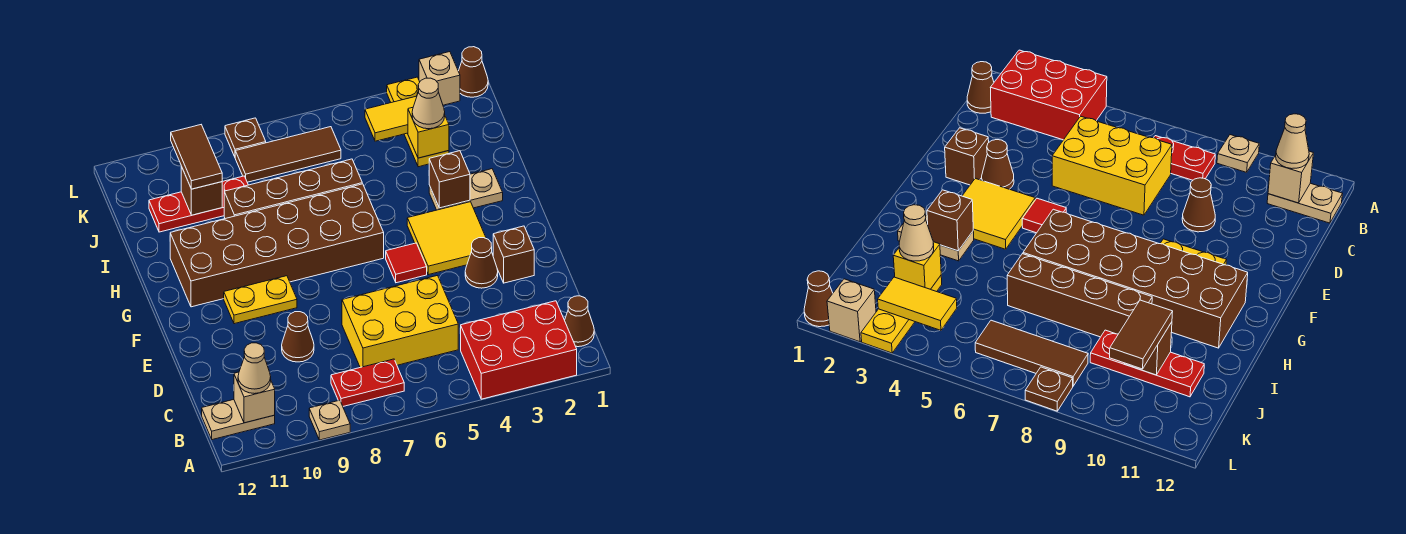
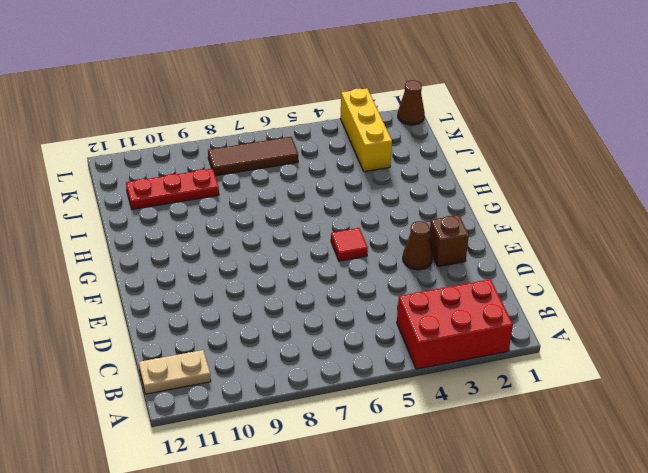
yellow 1x3 brick [340,88,392,172] -> yellow 1x3 plate [387,77,449,167]
none -> tan 1x1 plate [309,400,350,440]
none -> brown 1x1 cone [565,296,594,347]
none -> red 1x2 plate [331,359,404,406]

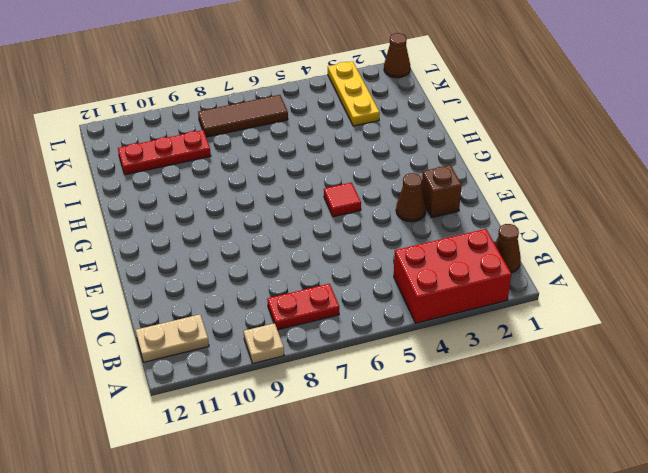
none -> yellow 2x3 brick [342,276,458,367]
none -> brown 1x1 cone [282,312,314,362]
none -> yellow 2x2 tile [407,202,486,275]

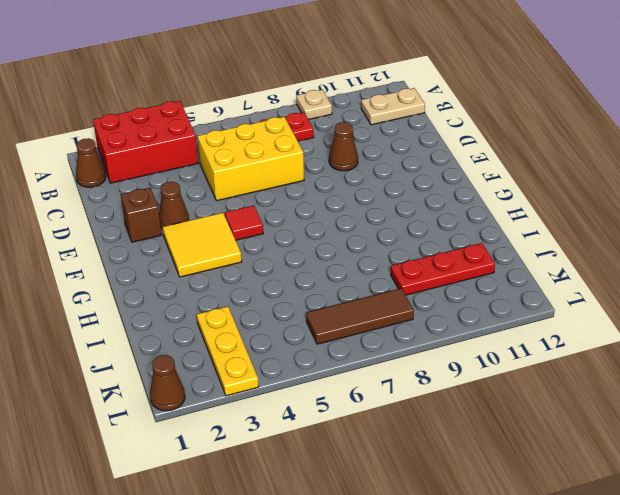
none -> yellow 1x2 plate [224,276,297,324]
none -> brown 2x6 brick [170,184,384,307]
none -> tan 1x2 plate [429,169,503,210]

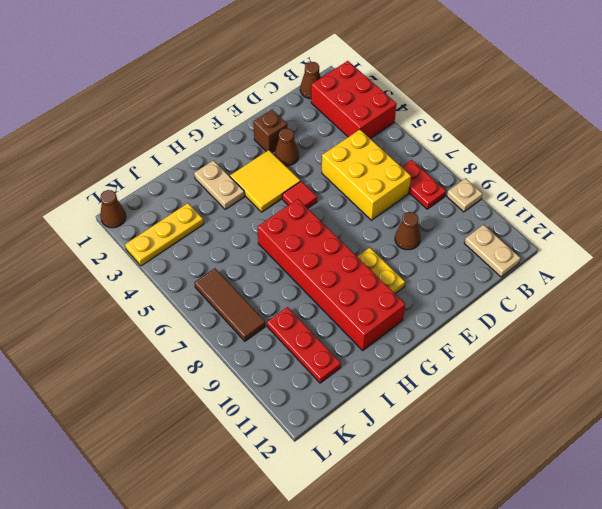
red 2x6 brick [258,199,405,350] -> brown 2x6 brick [170,184,384,307]
none -> brown 1x4 brick [224,159,362,219]
none -> tan 1x1 brick [419,52,460,105]
none -> brown 1x1 plate [225,118,266,157]

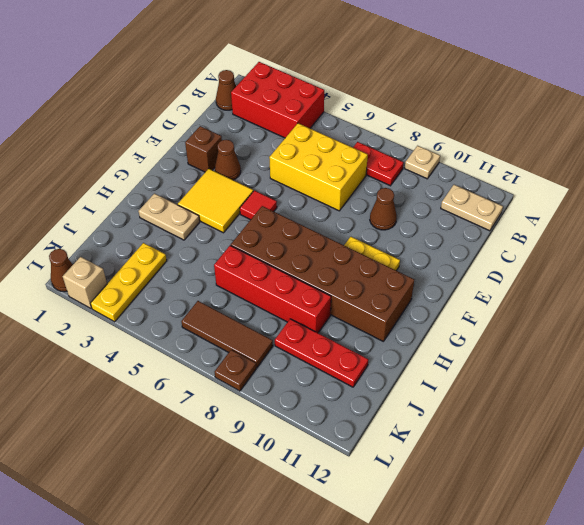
red 1x4 brick [214,245,331,333] -> brown 1x4 brick [224,159,362,219]
none -> tan 1x1 brick [234,372,275,423]
none -> brown 1x1 brick [429,151,470,208]
none -> yellow 1x1 brick [408,107,449,158]

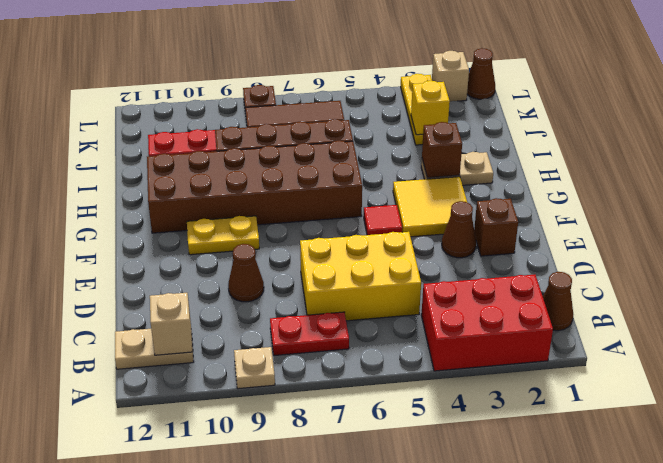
none -> brown 1x1 brick [181,166,222,215]
none -> yellow 1x2 tile [365,96,417,141]
none -> tan 1x1 cone [238,343,271,394]

